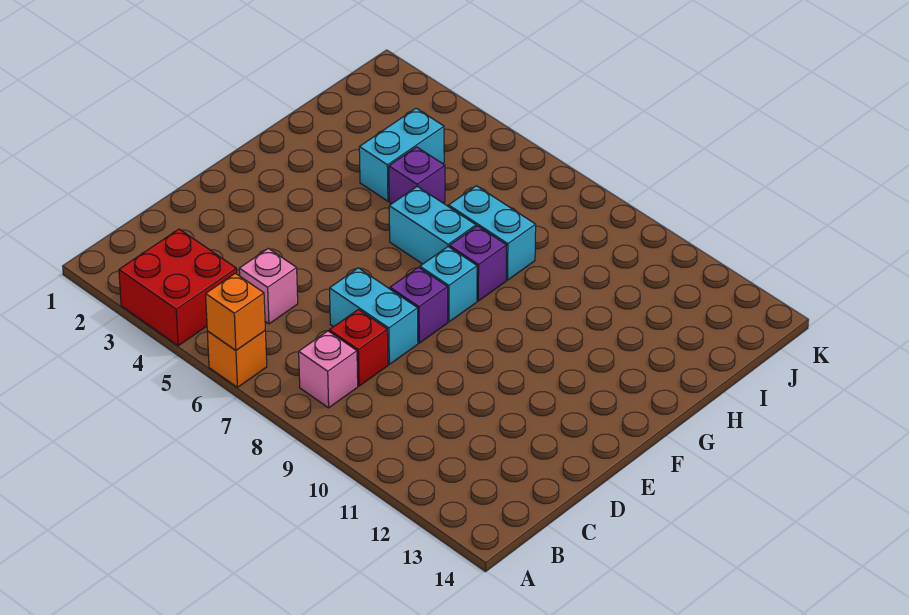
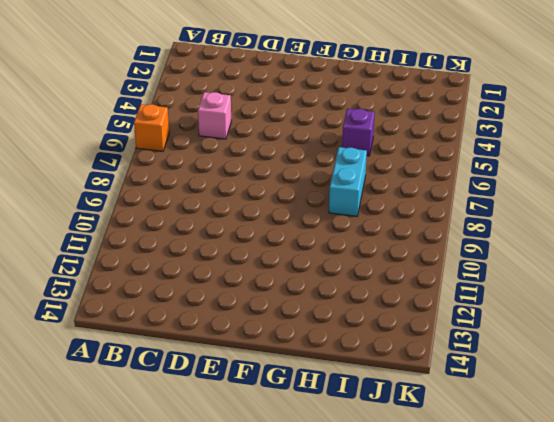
none -> red 2x2 brick [119,229,237,346]
none -> pink 1x1 brick [299,331,358,408]
none -> red 1x1 brick [329,310,388,386]

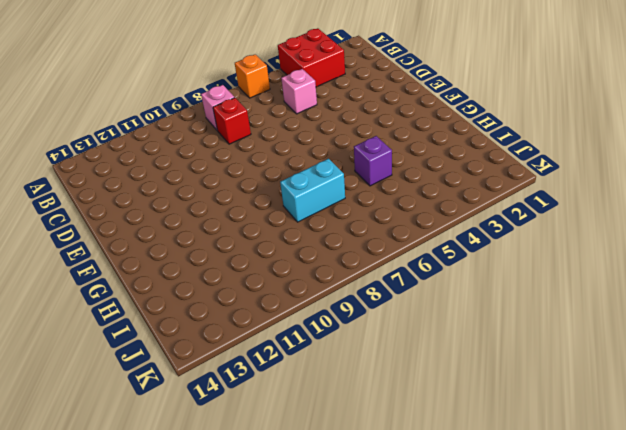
none -> cyan 1x2 brick [330,268,418,364]
none -> purple 1x1 brick [390,267,448,343]
none -> cyan 1x1 brick [420,247,477,322]

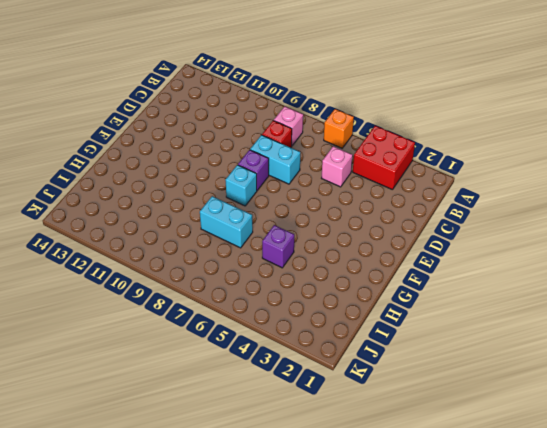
none -> cyan 1x2 brick [389,186,476,264]
none -> purple 1x1 brick [450,226,507,301]
none -> cyan 1x2 brick [359,108,444,201]

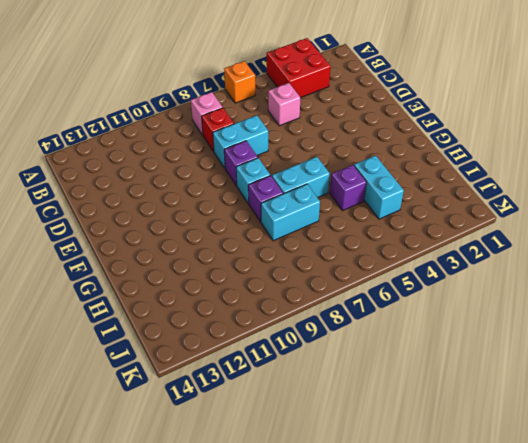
none -> orange 1x1 brick [206,273,265,350]

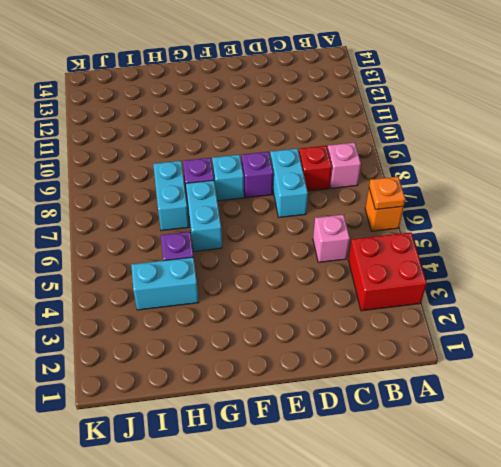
orange 1x1 plate [369,177,405,210] -> orange 1x1 brick [206,273,265,350]

